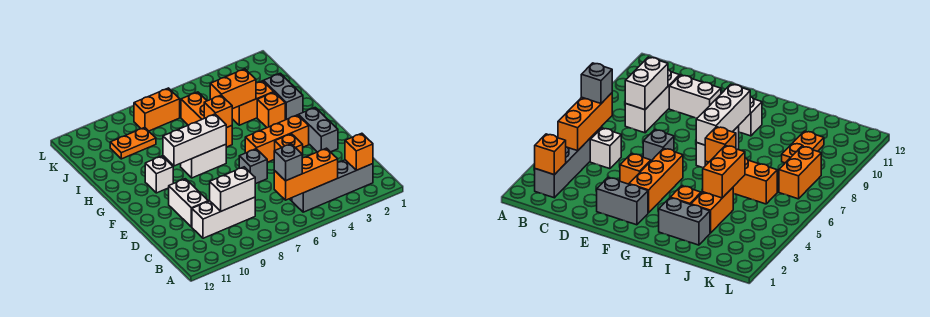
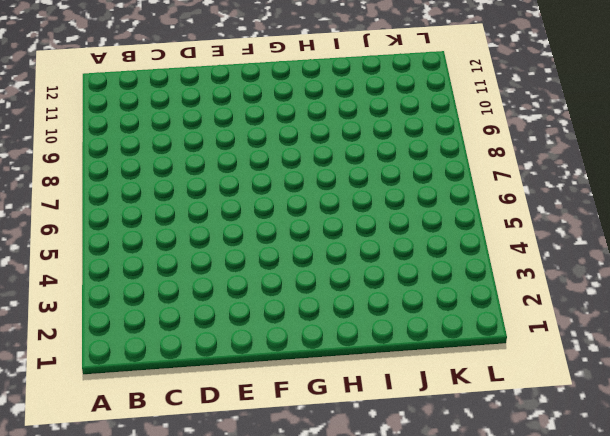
none -> grey 1x4 brick [292,160,373,212]
none -> white 1x1 brick [590,128,621,169]
none -> white 1x3 brick [192,197,255,238]

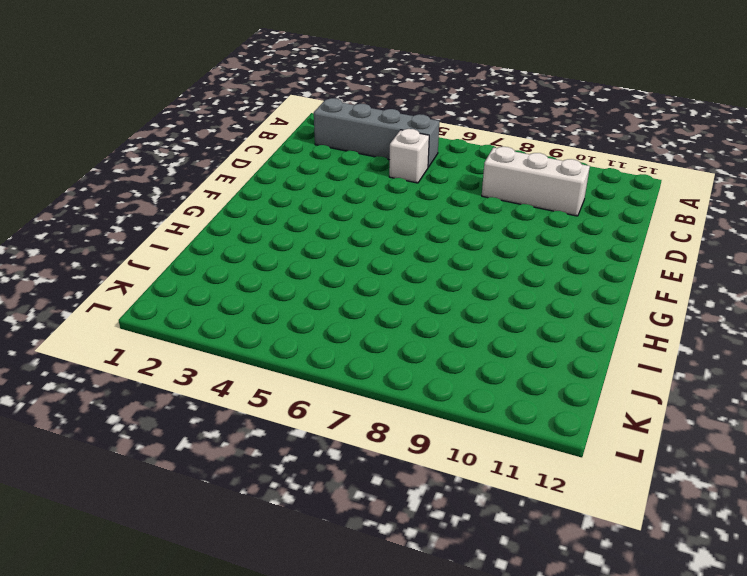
none -> white 1x2 brick [169,179,208,227]
none -> grey 1x2 brick [298,108,338,152]
none -> orange 1x1 brick [275,134,303,157]

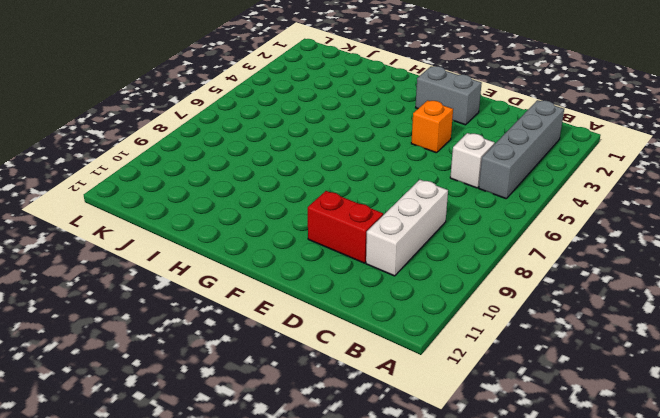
red 1x2 brick [308,191,383,263] -> white 1x2 brick [169,179,208,227]
none -> grey 1x1 brick [239,149,268,184]
none -> orange 1x3 brick [245,115,309,162]
none -> white 1x2 brick [181,144,226,178]

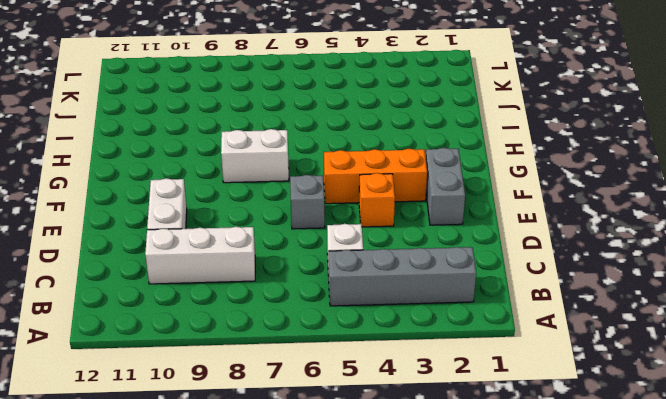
none -> white 1x1 brick [145,156,173,193]
none -> grey 1x2 brick [263,73,303,120]
none -> orange 1x1 brick [257,92,285,128]

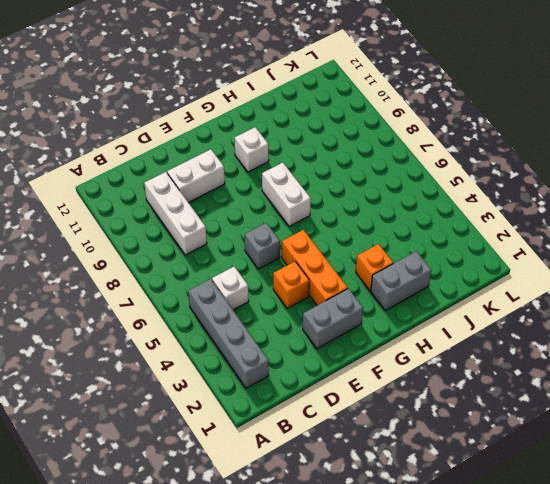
none -> orange 1x3 brick [181,92,232,147]
none -> orange 1x2 brick [232,81,273,125]
none -> orange 1x2 plate [110,127,156,159]

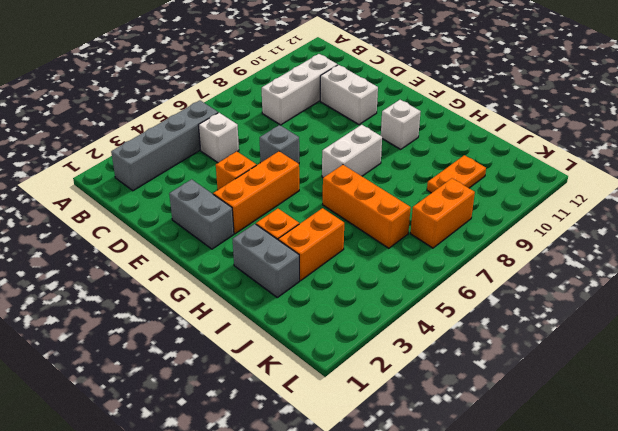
none -> orange 1x1 brick [345,133,373,170]
none -> orange 1x3 brick [274,148,338,200]
none -> white 1x2 brick [210,167,255,211]

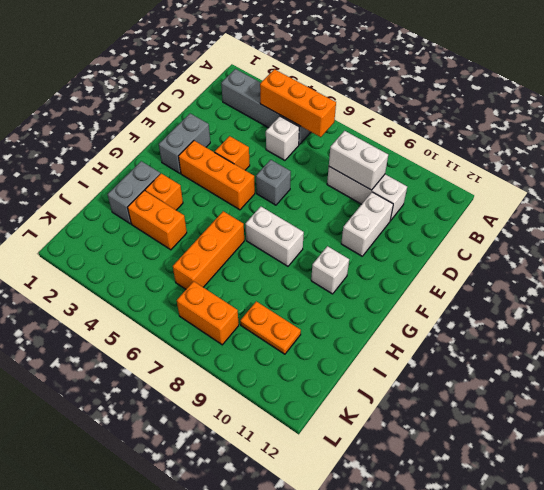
none -> orange 1x1 brick [345,133,373,170]
none -> white 1x3 brick [163,114,226,166]
none -> orange 1x1 brick [204,95,232,128]

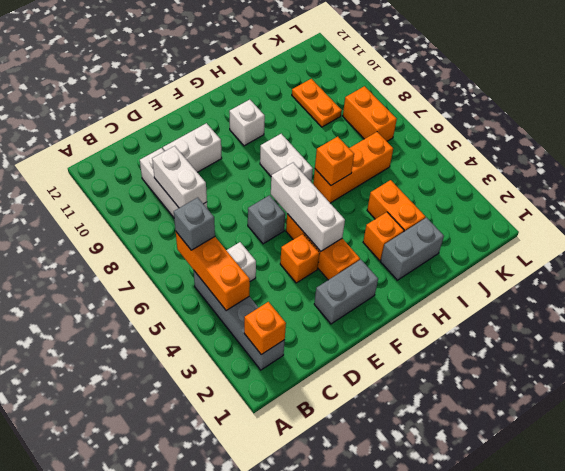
white 1x3 brick [271,163,345,251] -> white 1x3 brick moved to [163,114,226,166]
none -> orange 1x2 brick [210,69,256,109]

